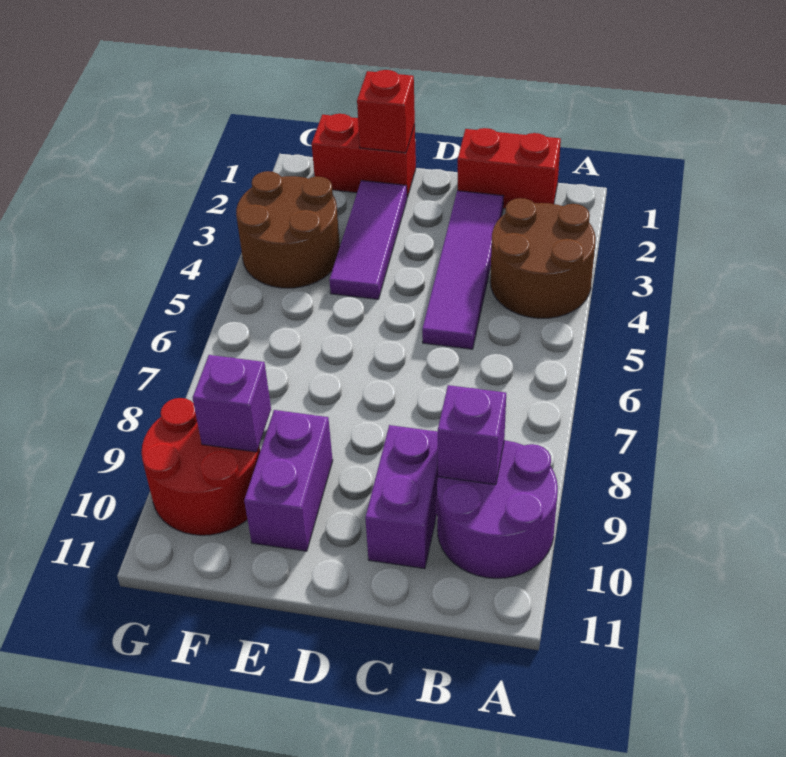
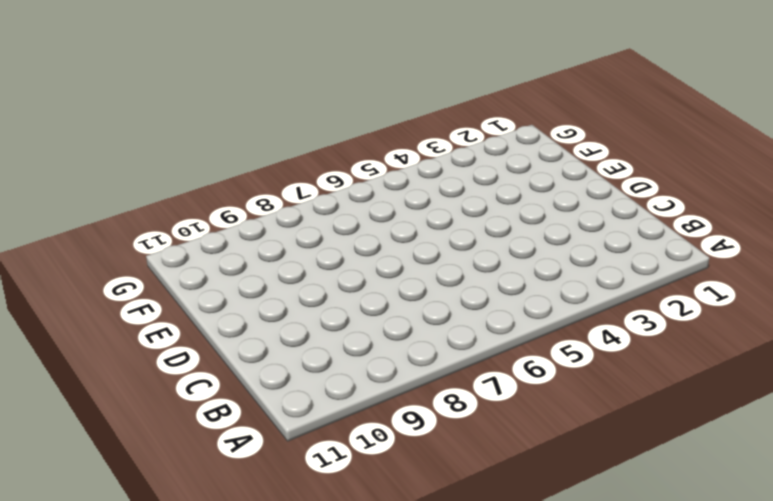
none -> brown 2x2 round brick [490,198,596,318]
none -> purple 2x2 round brick [437,440,558,578]
none -> red 1x2 brick [458,128,561,209]

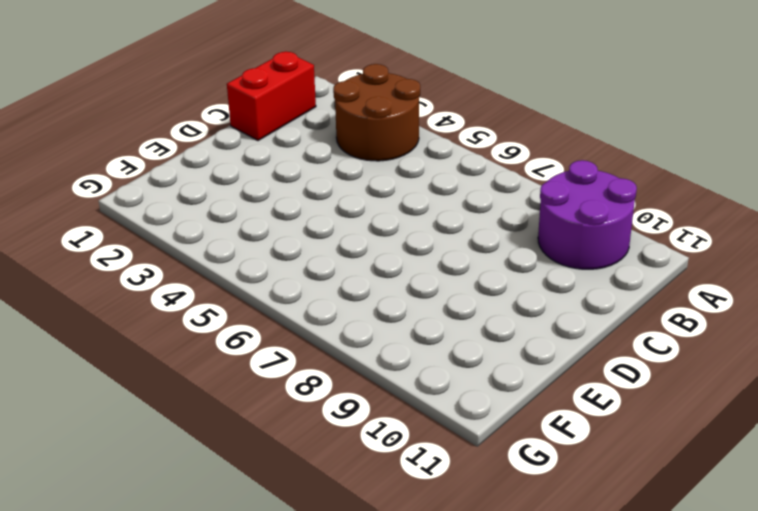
none -> purple 1x4 tile [422,191,503,349]
none -> purple 1x2 brick [365,425,438,569]
none -> red 1x2 brick [312,114,416,197]

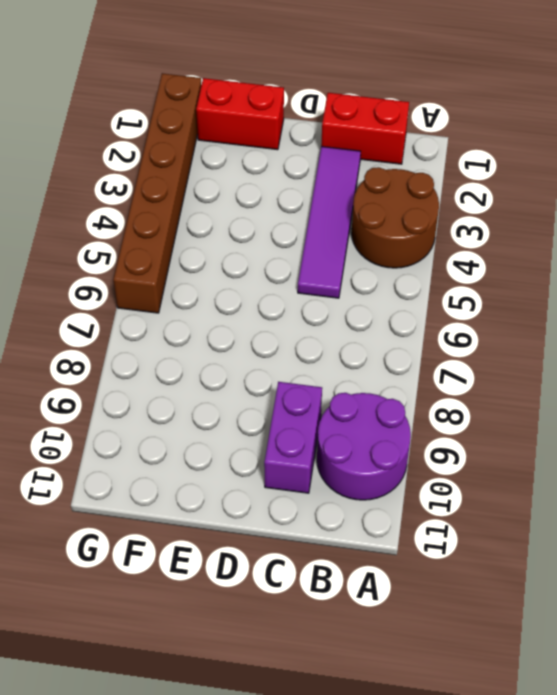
brown 1x6 brick [113,73,201,313] -> brown 2x2 round brick [236,171,340,288]
none -> purple 1x3 tile [329,180,407,299]
none -> purple 1x2 brick [244,410,333,551]
none -> red 2x2 round brick [141,398,260,535]

